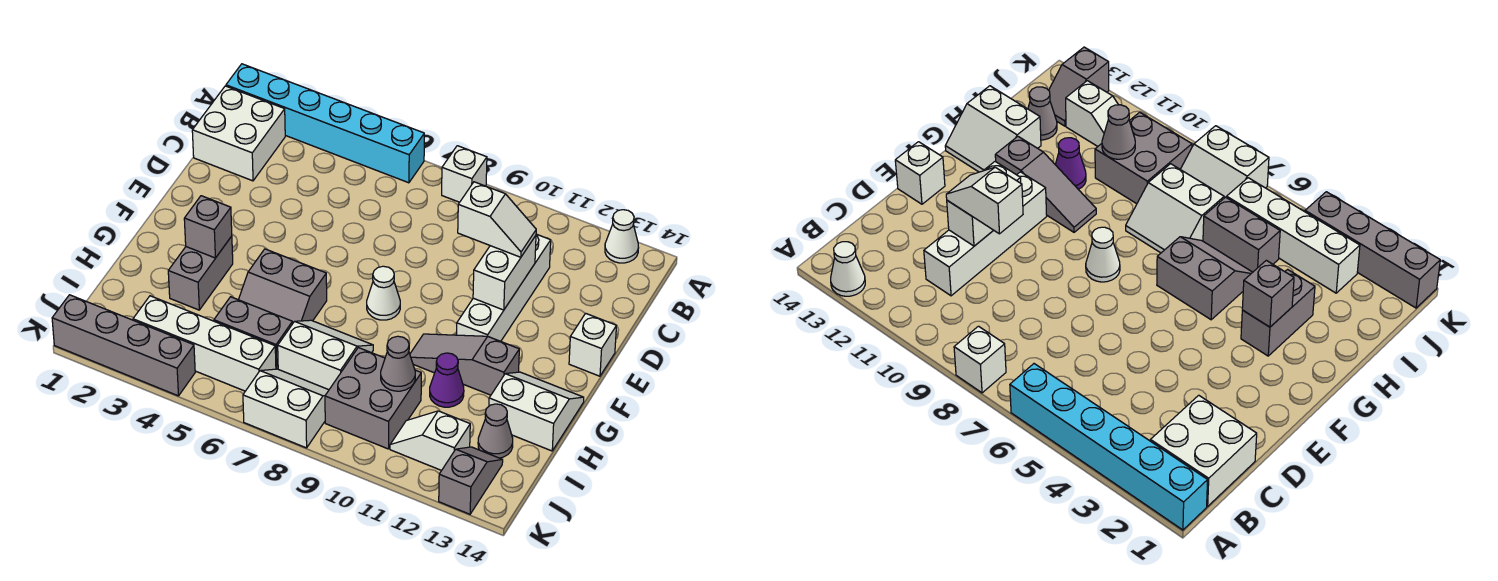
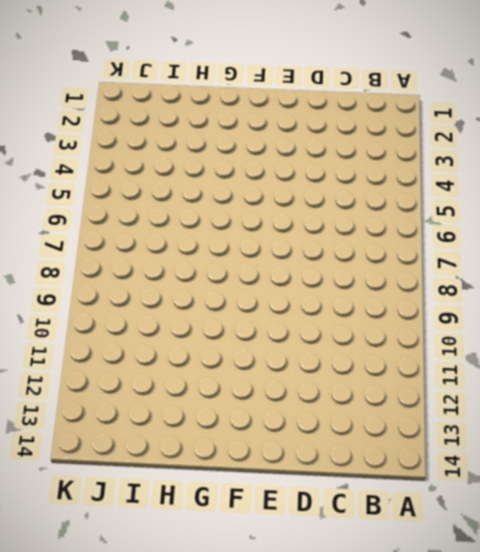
none -> cyan 1x6 brick [226,64,424,183]
none -> white 1x1 brick [442,146,487,202]
none -> white 1x1 cone [605,210,639,263]

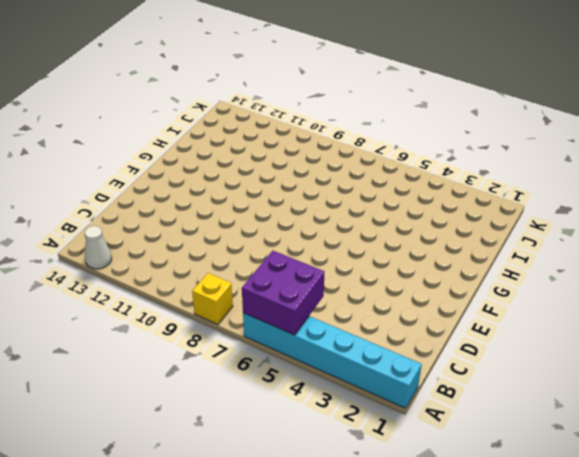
purple 2x2 brick [242,251,324,335] -> none
yellow 1x1 brick [192,273,233,324] -> white 1x1 brick [442,146,487,202]
none -> white 2x2 brick [192,86,285,181]
none -> white 1x4 brick [457,234,551,341]
none -> white 1x1 brick [569,313,616,376]

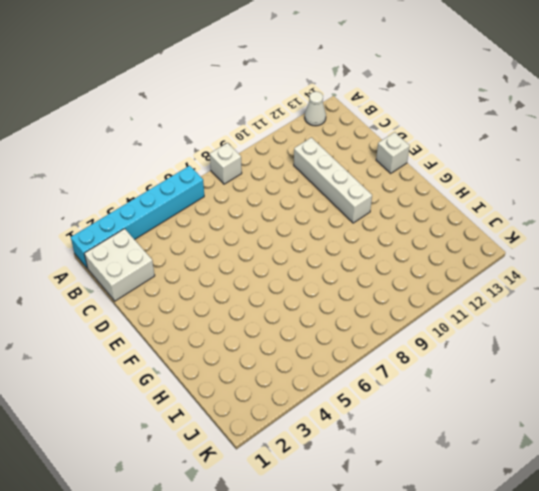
none -> white 1x1 cone [367,266,400,320]
none -> grey 1x2 brick [168,236,233,310]
none -> grey 2x2 slope [239,249,327,323]

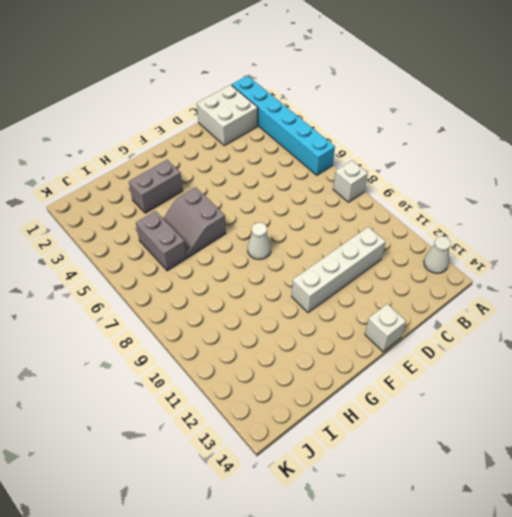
none -> grey 1x3 slope [410,334,519,395]
none -> white 2x2 slope [489,372,584,451]
none -> white 2x2 slope [278,320,373,390]

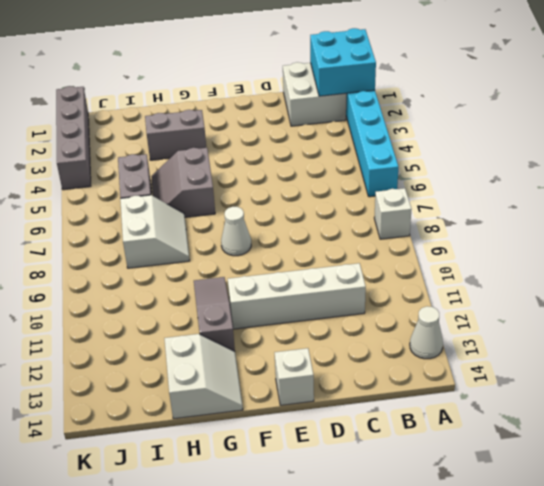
cyan 2x2 brick [310,28,376,96] -> none
none -> purple 1x1 cone [430,353,464,407]
none -> grey 2x2 brick [325,348,421,449]
none -> grey 1x1 cone [478,404,513,458]

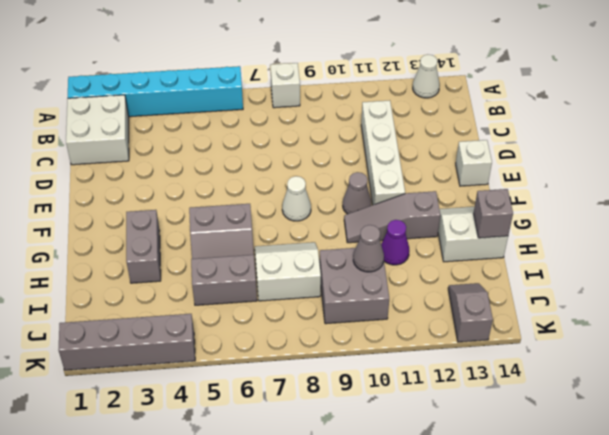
grey 1x1 cone [343,172,371,214] -> grey 1x1 cone moved to [478,404,513,458]
grey 1x1 brick [473,189,513,238] -> grey 1x1 brick moved to [184,196,232,258]
none -> white 1x4 brick [133,296,276,391]
none -> white 2x2 slope [243,369,329,448]
none -> white 1x2 slope [390,411,470,471]

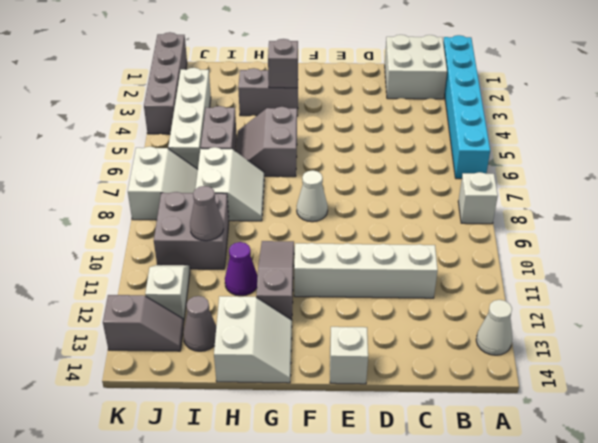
none -> white 1x2 brick [473,236,536,310]
none -> white 1x2 slope [458,182,536,257]

